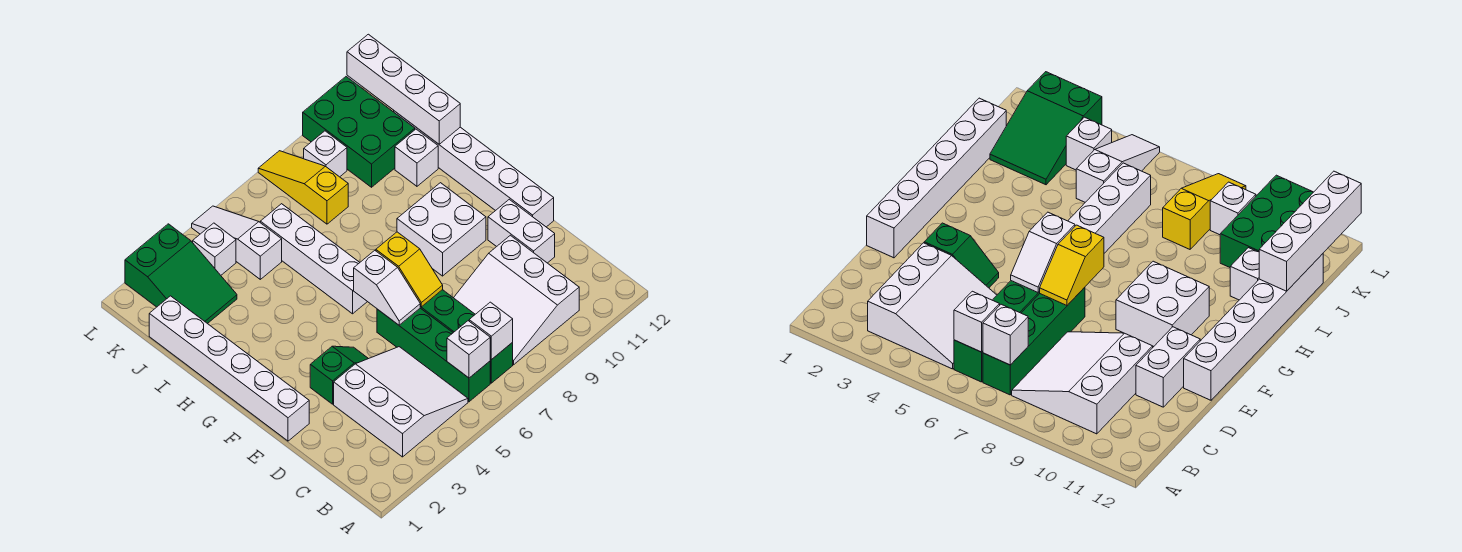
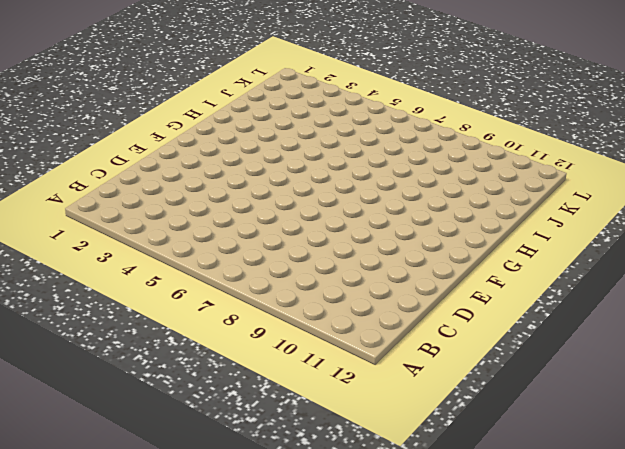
none -> white 3x3 slope [334,347,468,457]
none -> green 1x4 brick [377,308,490,402]
none -> green 1x4 brick [420,290,513,383]

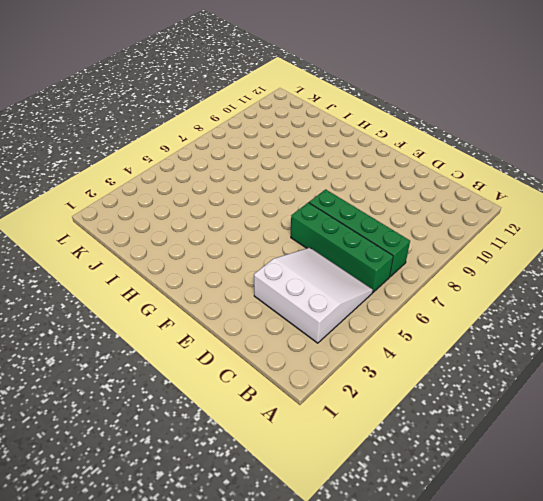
none -> white 3x3 slope [454,235,579,365]
none -> white 1x2 brick [488,199,555,263]
none -> white 1x6 brick [149,296,309,441]

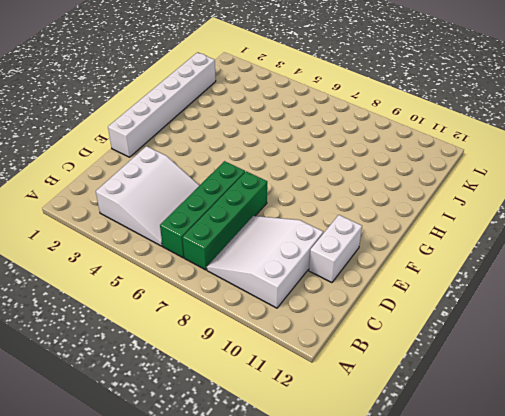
none -> green 1x2 slope [310,346,368,404]
none -> white 1x6 brick [394,111,554,227]
none -> white 2x2 brick [397,183,486,276]

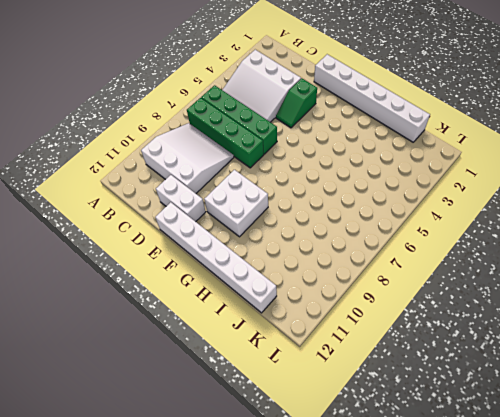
none -> white 1x4 brick [260,204,367,314]
none -> white 1x1 brick [395,129,438,186]
none -> green 2x3 slope [125,224,237,324]

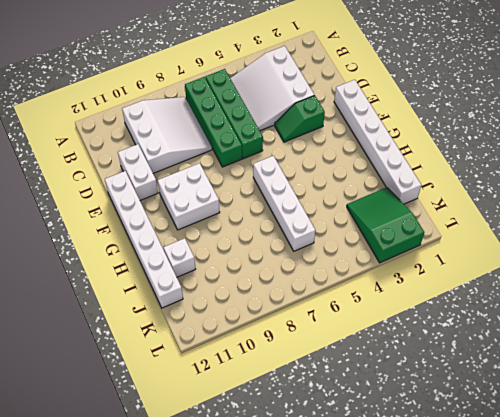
none -> white 1x3 slope [192,206,282,279]
none -> yellow 1x3 slope [258,151,348,224]
none -> green 2x3 brick [303,77,415,187]

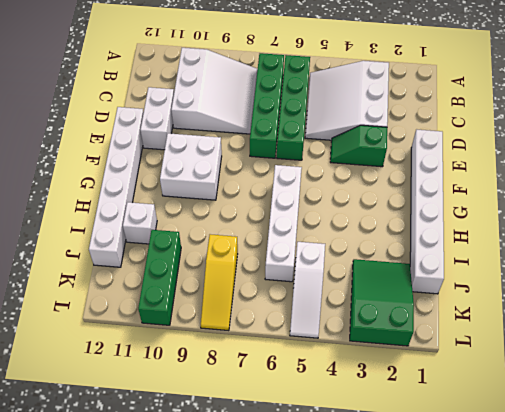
green 1x3 brick [138,230,181,325] -> green 2x3 brick [303,77,415,187]
none -> white 1x1 brick [193,223,236,275]
none -> white 1x1 brick [304,131,347,177]
none -> white 1x1 brick [447,321,490,378]

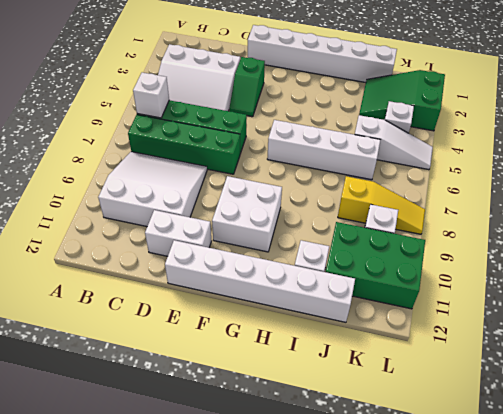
none -> white 1x1 brick [469,302,513,360]
none -> white 1x2 slope [354,251,420,325]
none -> yellow 1x2 slope [376,232,443,307]

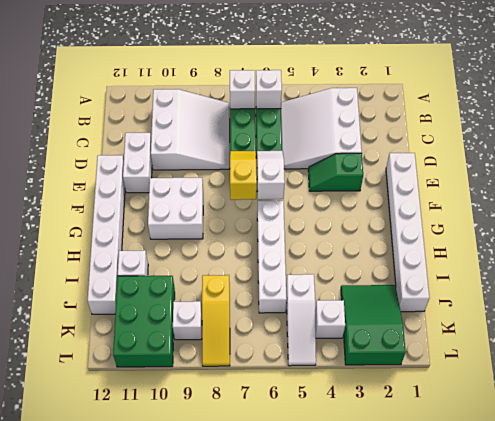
none -> white 1x4 brick [347,34,460,144]

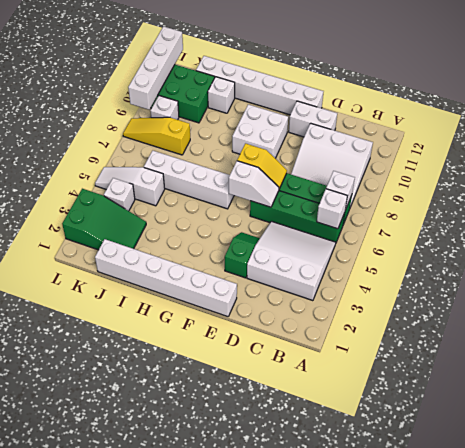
white 1x4 brick [128,26,183,110] -> white 1x4 brick turned to [347,34,460,144]

